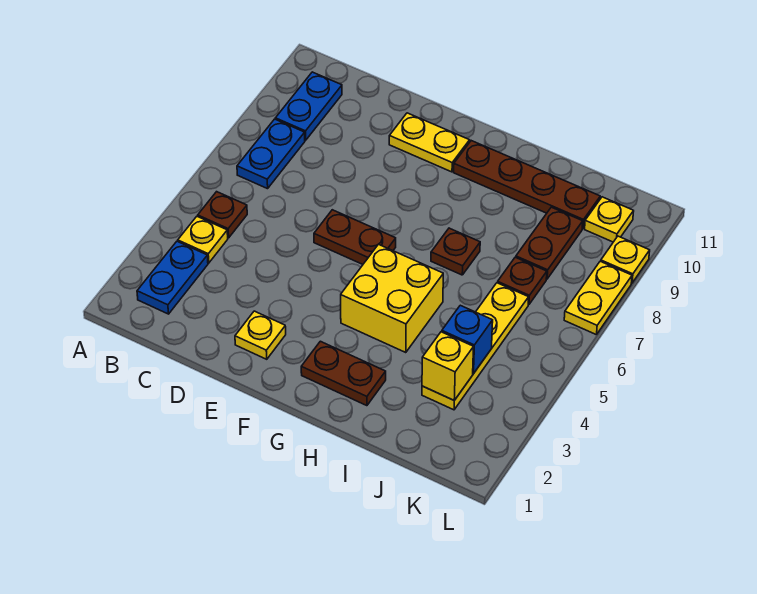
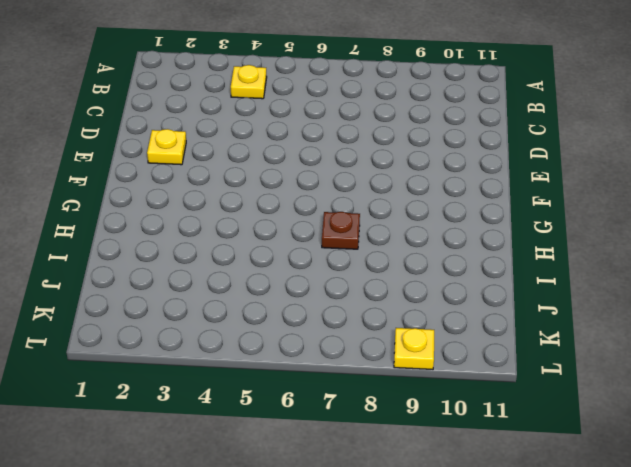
none -> blue 1x2 plate [137,241,208,314]
none -> brown 1x1 plate [198,192,247,238]
none -> blue 1x2 plate [237,119,305,189]

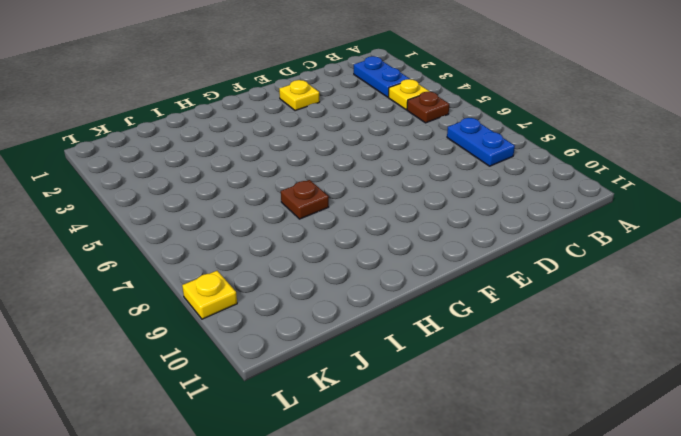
none -> blue 1x2 plate [275,72,342,140]
none -> brown 1x2 plate [314,210,396,264]
none -> yellow 1x2 plate [389,113,470,172]

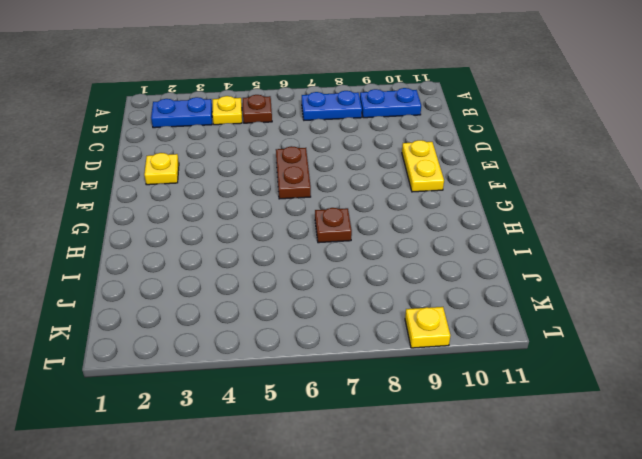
none -> brown 1x2 plate [301,341,386,406]
none -> yellow 2x2 brick [341,244,443,352]
none -> brown 1x4 plate [454,141,600,229]

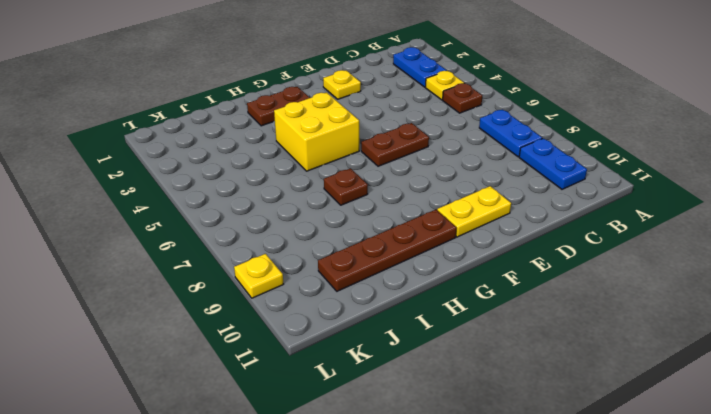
none -> yellow 1x4 plate [422,283,529,410]
none -> brown 1x1 plate [498,257,547,305]
none -> brown 1x2 plate [516,207,583,279]

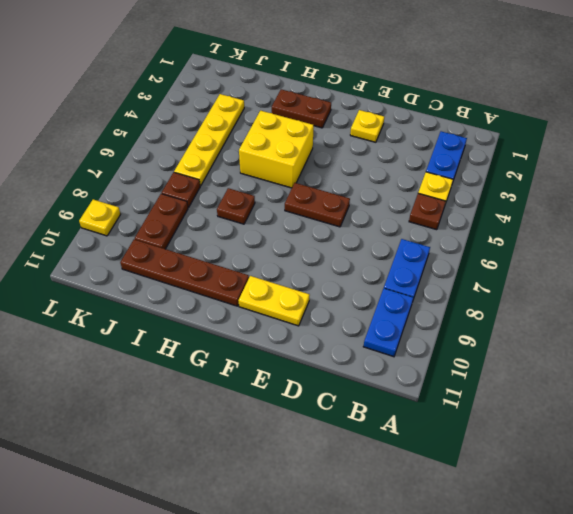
none -> yellow 1x1 plate [585,197,634,242]
none -> yellow 1x2 plate [564,261,632,335]
none -> yellow 1x1 brick [422,332,474,400]

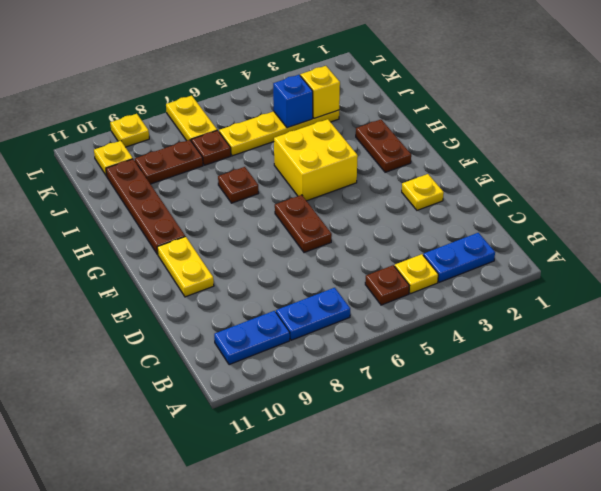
yellow 1x2 plate [166,96,217,141] -> yellow 1x2 plate turned to [564,261,632,335]

